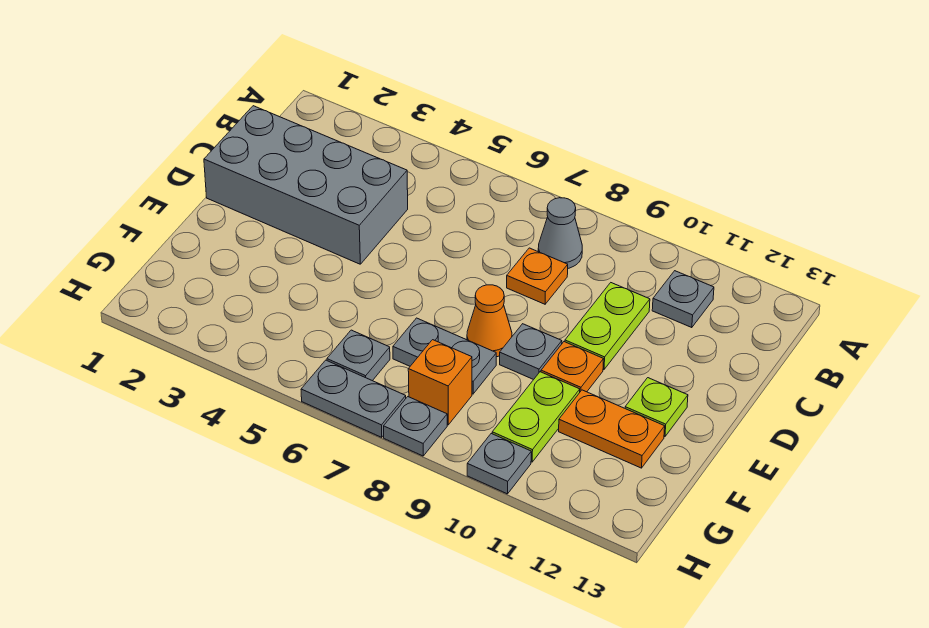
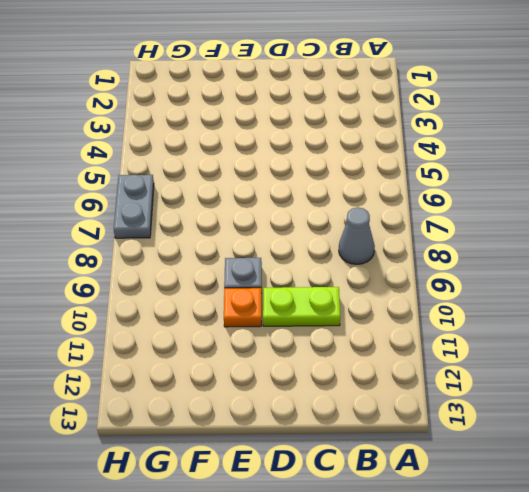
none -> grey 1x1 plate [652,271,714,328]
none -> grey 2x4 brick [204,106,408,264]
none -> orange 1x1 plate [507,248,568,304]

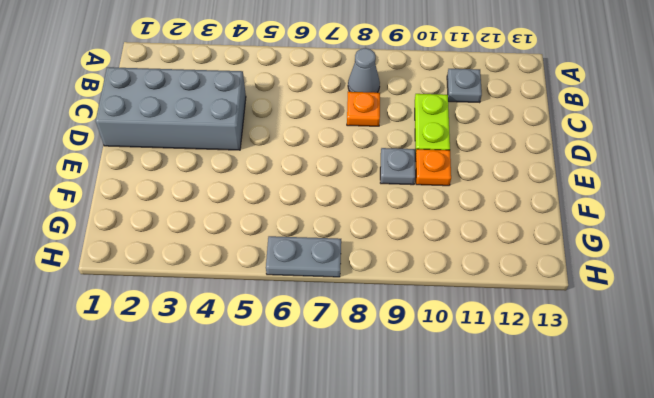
none -> orange 1x1 cone [467,285,512,357]
none -> lime 1x1 plate [625,378,688,437]
none -> grey 1x2 plate [393,318,496,394]

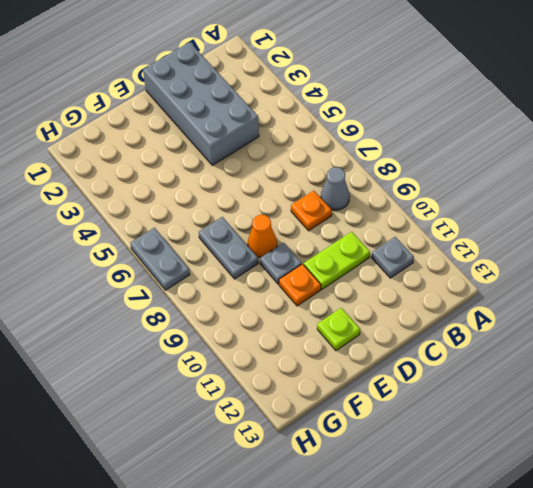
none -> lime 1x2 plate [492,372,580,462]
none -> orange 1x2 plate [559,390,665,468]
none -> grey 1x1 plate [327,330,390,381]

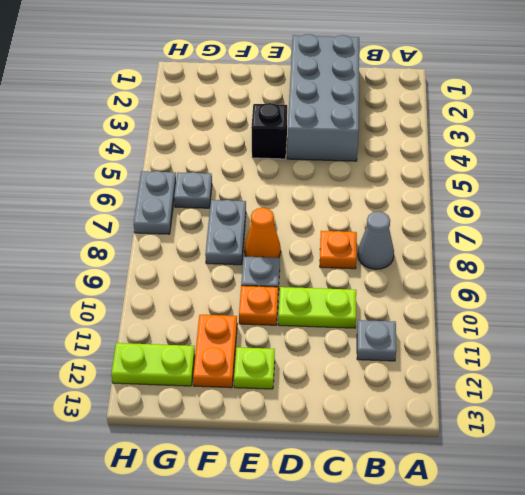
black 1x1 brick [251,103,287,159] -> none
lime 1x2 plate [111,343,195,386] -> lime 1x2 plate moved to [492,372,580,462]
none -> orange 1x1 brick [408,340,472,425]
none -> grey 1x1 plate [384,397,447,456]
none -> grey 1x1 plate [467,434,531,494]

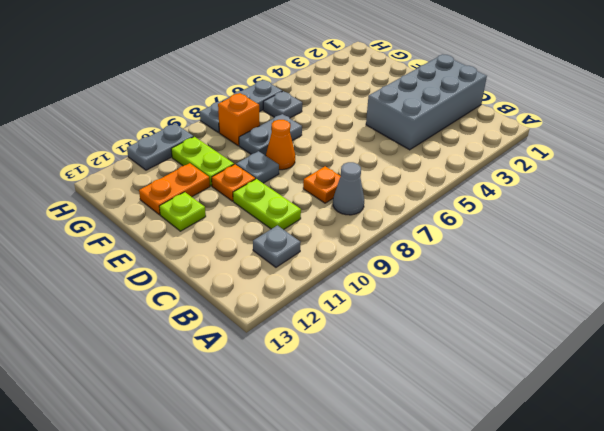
grey 1x2 plate [127,124,194,170] -> grey 1x1 plate [467,434,531,494]

